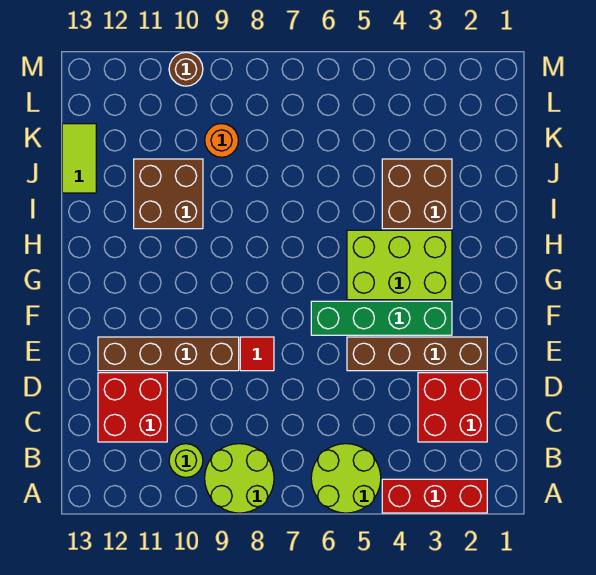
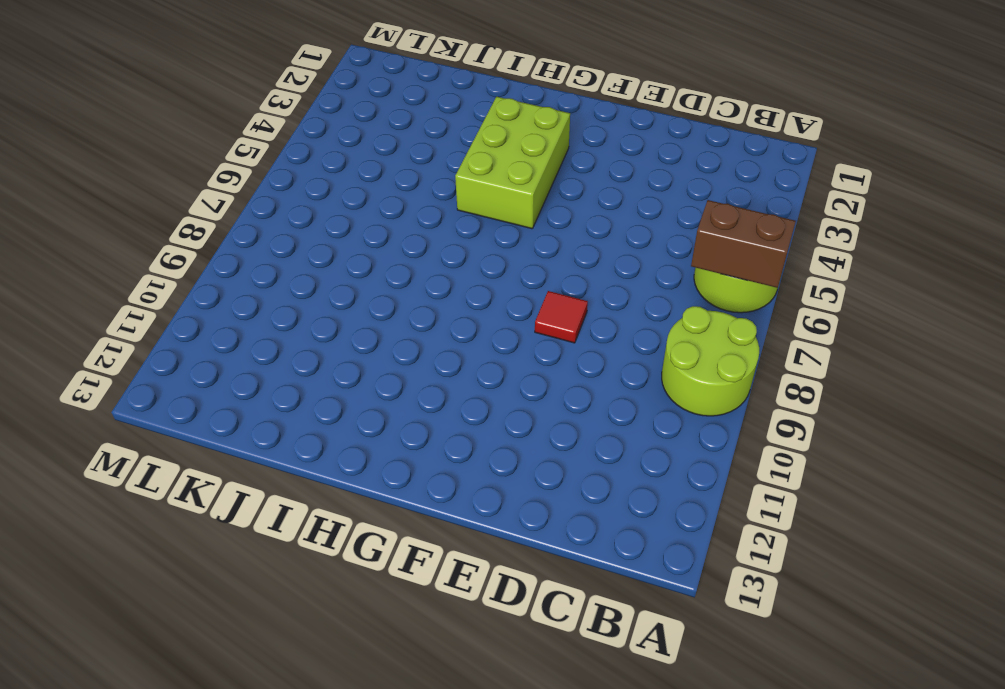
brown 1x2 brick [691,200,796,288] -> none
none -> red 1x3 brick [382,479,487,513]
none -> lime 1x1 round brick [169,444,203,477]
none -> red 2x2 brick [418,373,487,442]

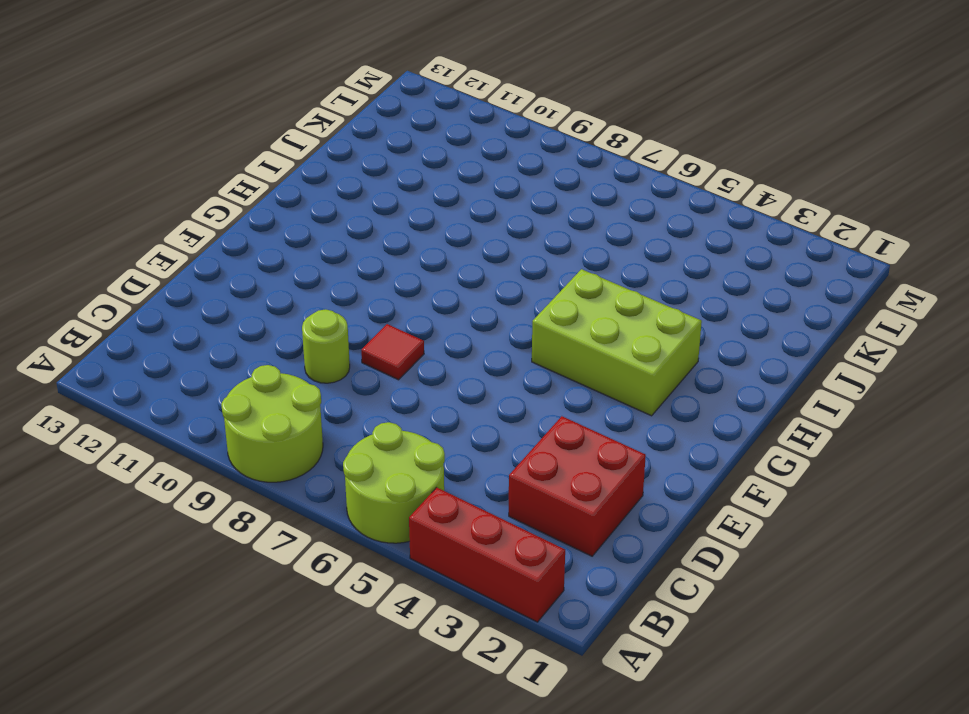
lime 1x1 round brick [302,309,350,383] -> lime 1x1 round brick moved to [169,444,203,477]
none -> red 2x2 brick [98,373,167,442]
none -> brown 1x4 brick [347,337,487,371]
none -> brown 1x4 brick [98,337,239,371]

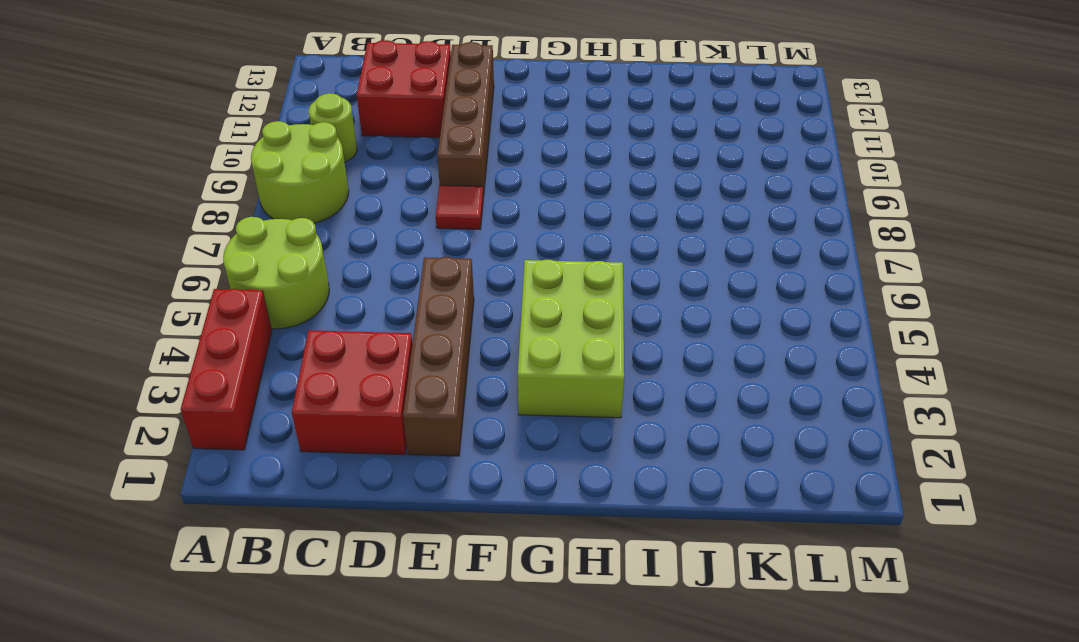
none -> green 1x4 brick [311,301,452,335]
none -> brown 2x2 brick [382,159,452,229]
none -> brown 2x2 brick [134,159,203,229]

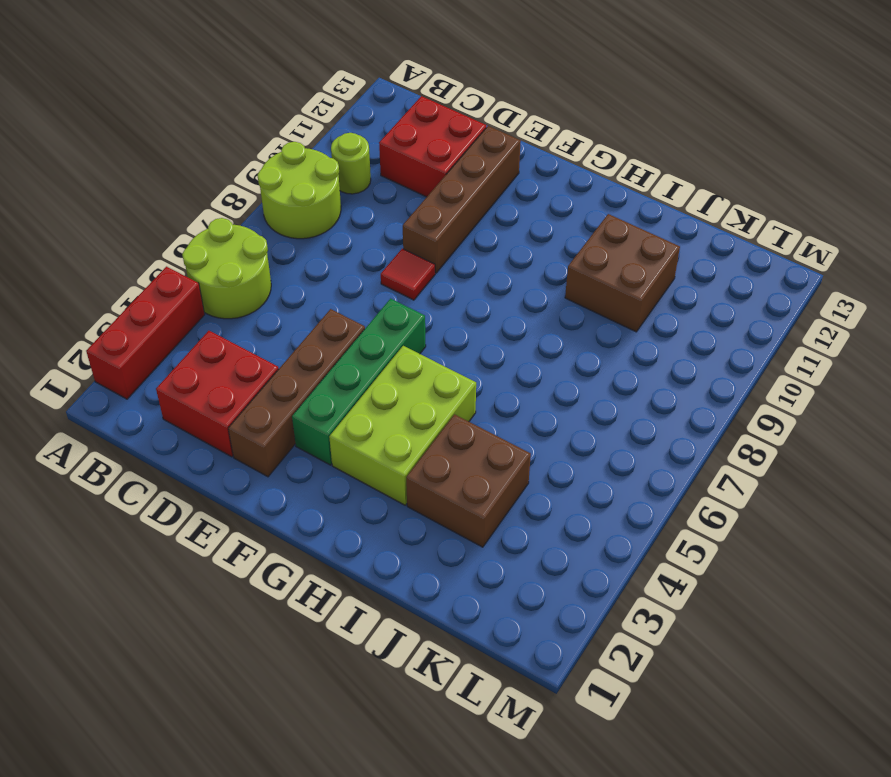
none -> lime 1x2 tile [62,124,96,193]
none -> orange 1x1 round brick [205,124,238,157]
none -> brown 1x1 round brick [169,52,203,86]

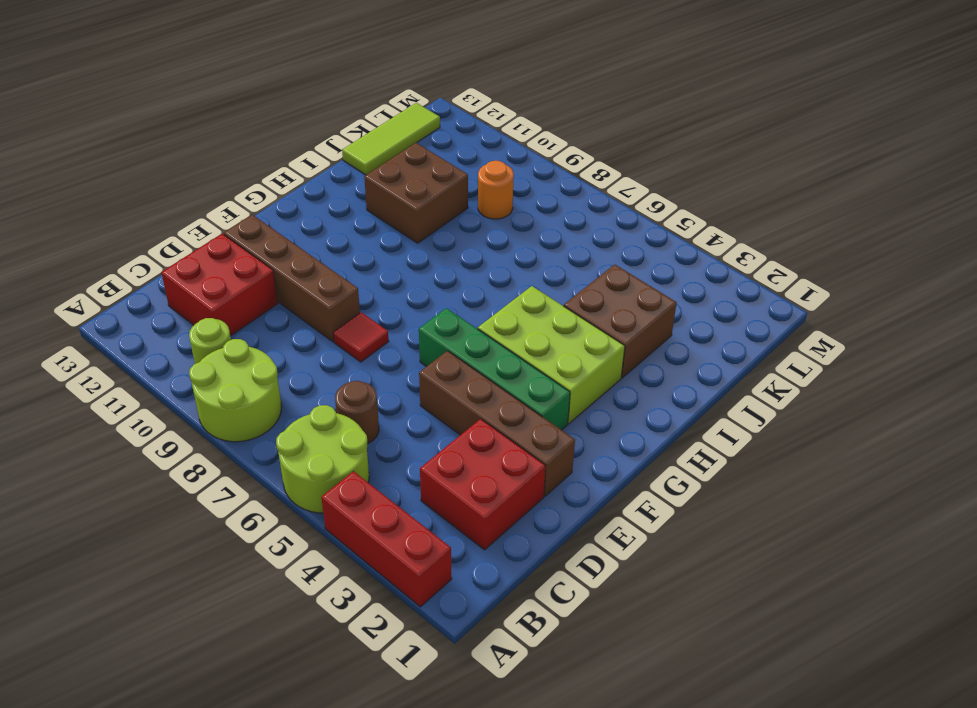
brown 1x1 round brick [335,381,379,444] -> brown 1x1 round brick moved to [169,52,203,86]
lime 1x3 tile [342,103,440,175] -> lime 1x2 tile [62,124,96,193]

